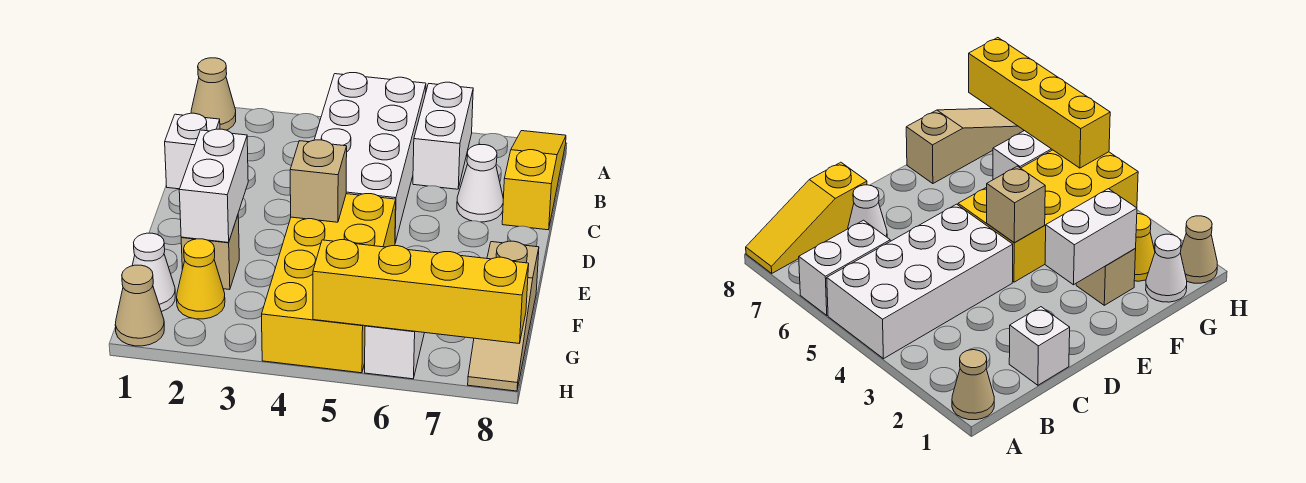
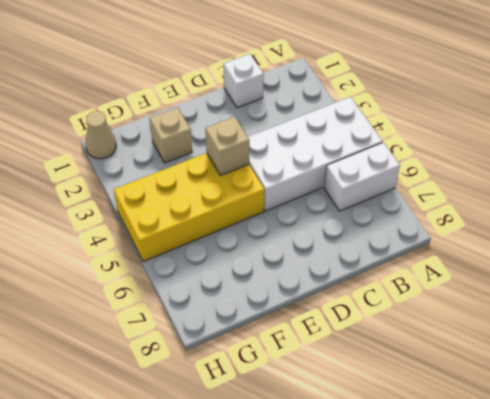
none -> tan 1x1 cone [191,58,236,130]
none -> yellow 1x3 slope [502,131,566,230]
none -> white 1x1 cone [457,145,503,222]

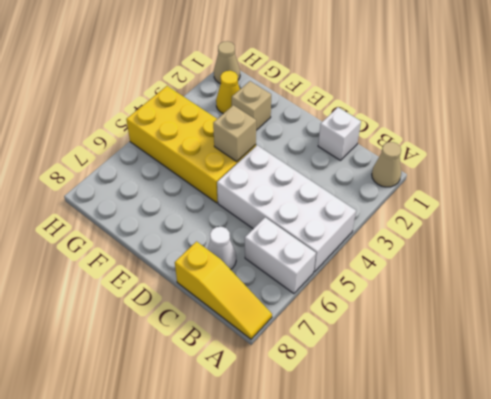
none -> tan 1x3 slope [468,241,539,391]
none -> white 1x1 cone [132,233,175,312]
none -> white 1x2 brick [365,326,424,379]

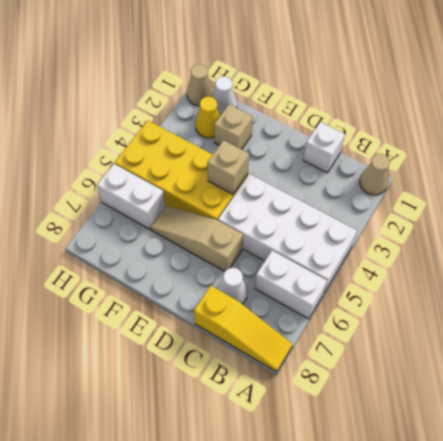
tan 1x3 slope [151,206,243,272] -> tan 1x3 slope moved to [468,241,539,391]
none -> white 1x2 brick [179,129,248,242]
none -> yellow 1x4 brick [313,240,529,343]

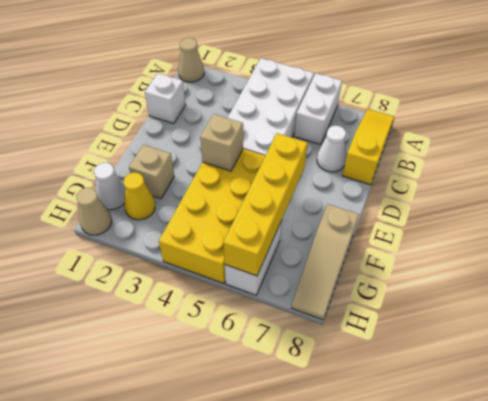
yellow 1x4 brick [223,133,308,276] -> yellow 1x4 brick turned to [313,240,529,343]
none -> white 1x2 brick [179,129,248,242]

